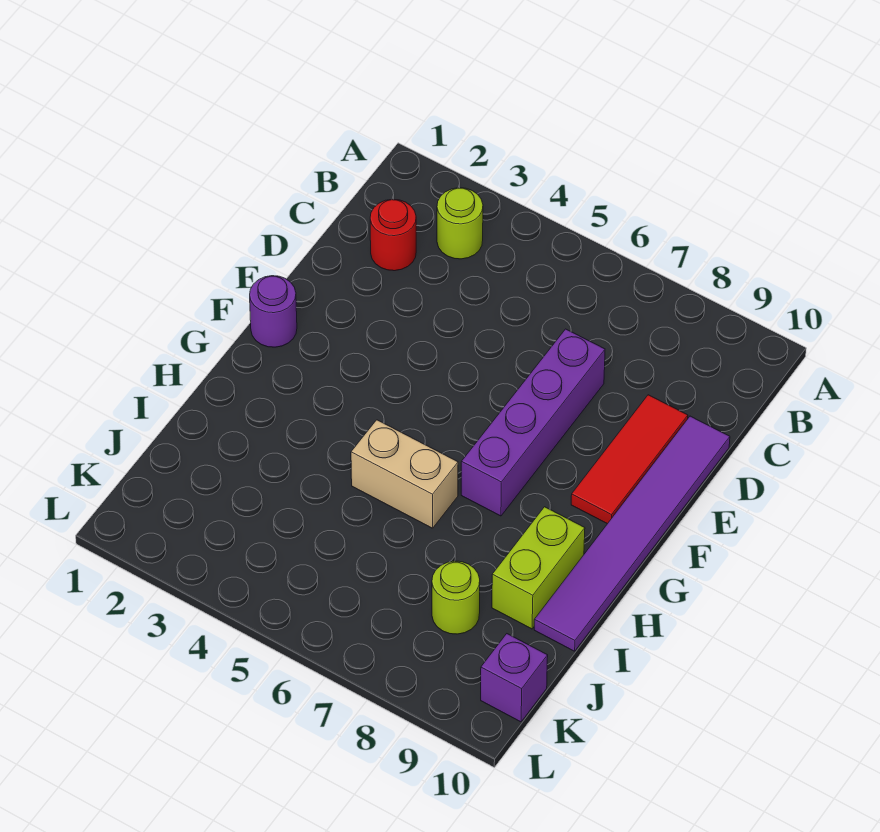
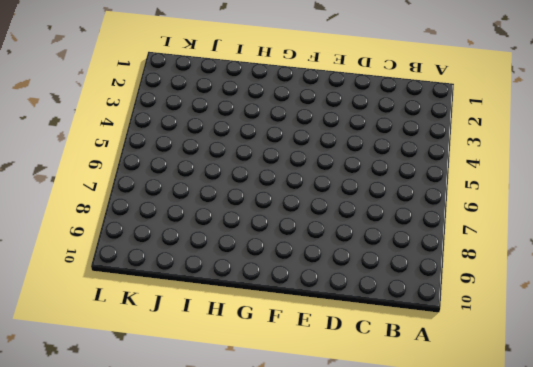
none -> lime 1x1 round brick [437,188,483,259]
none -> red 1x1 round brick [370,199,416,271]

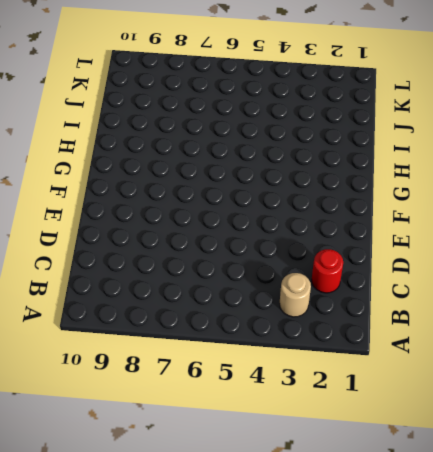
tan 1x1 round brick [280,273,311,317] -> lime 1x1 round brick [437,188,483,259]
none -> purple 1x4 brick [461,329,605,516]
none -> red 1x3 tile [571,395,688,524]

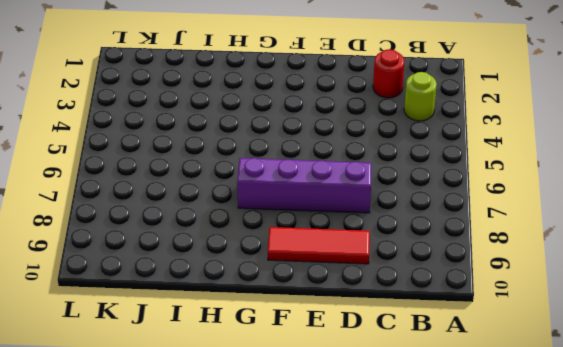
none -> purple 1x6 tile [534,416,730,651]
none -> purple 1x1 round brick [250,276,297,347]

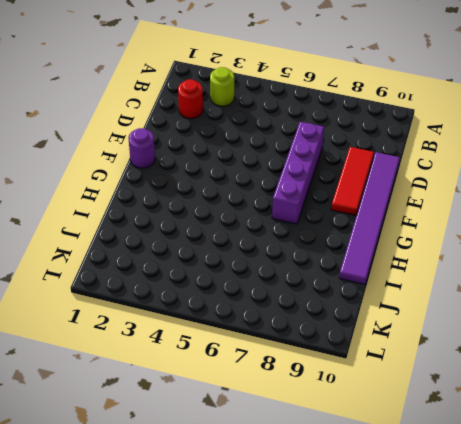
none -> tan 1x2 brick [351,420,458,528]
none -> lime 1x2 brick [492,507,585,629]

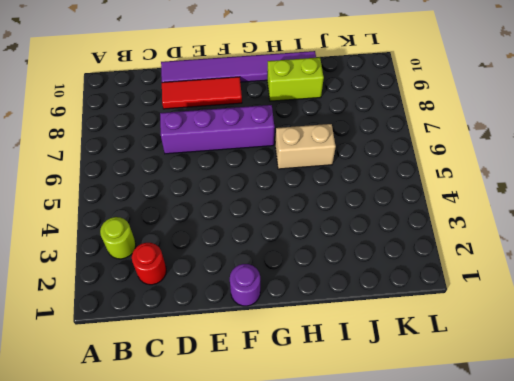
tan 1x2 brick [275,124,336,169] -> tan 1x2 brick turned to [351,420,458,528]
none -> lime 1x1 round brick [432,561,480,634]
none -> purple 1x1 brick [481,634,548,722]

